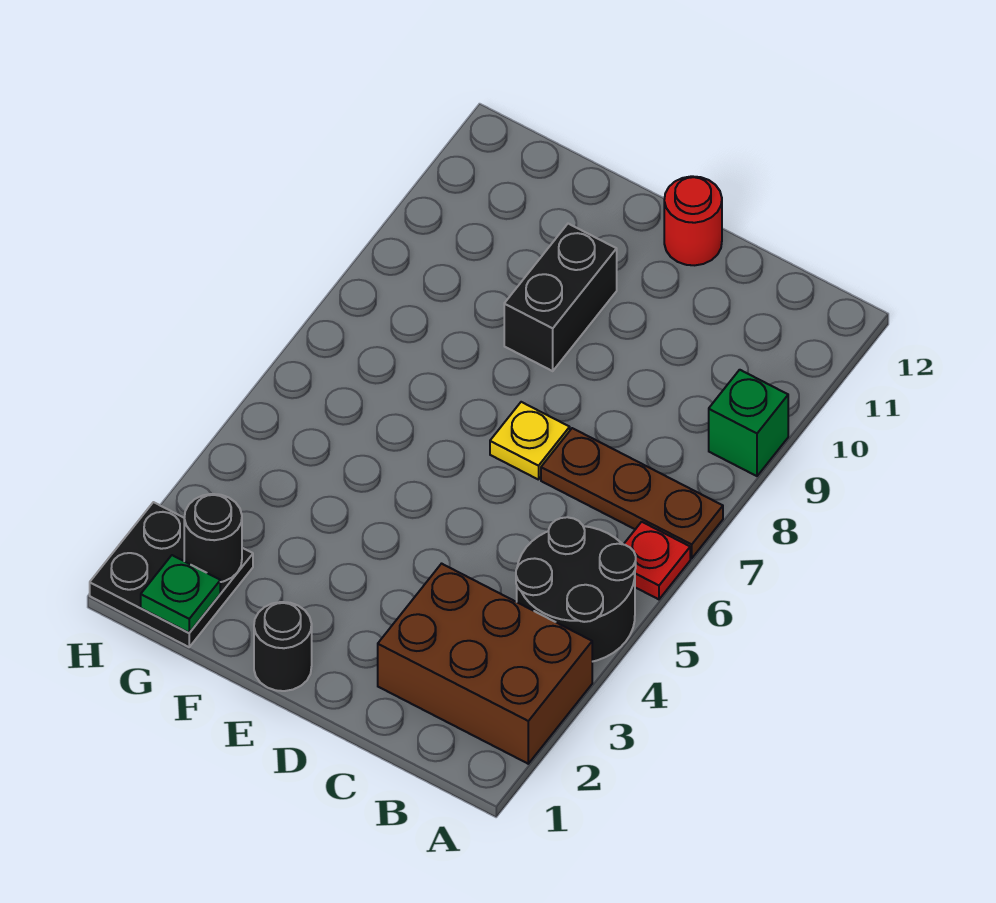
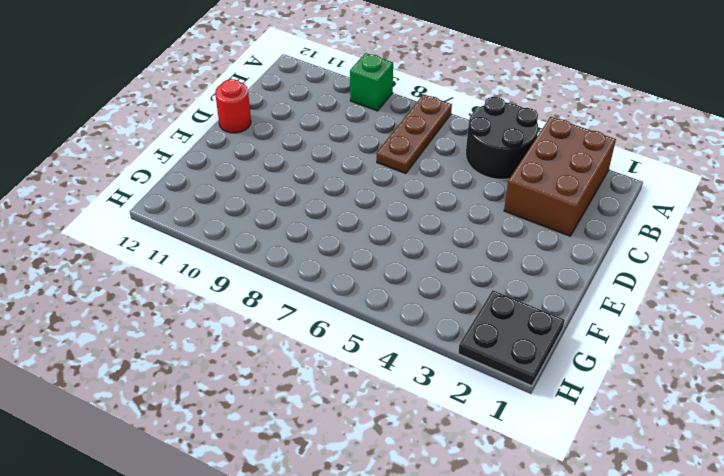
none -> red 1x1 plate [624,522,690,599]
none -> yellow 1x1 plate [490,402,570,480]
none -> black 1x1 round brick [254,602,312,691]

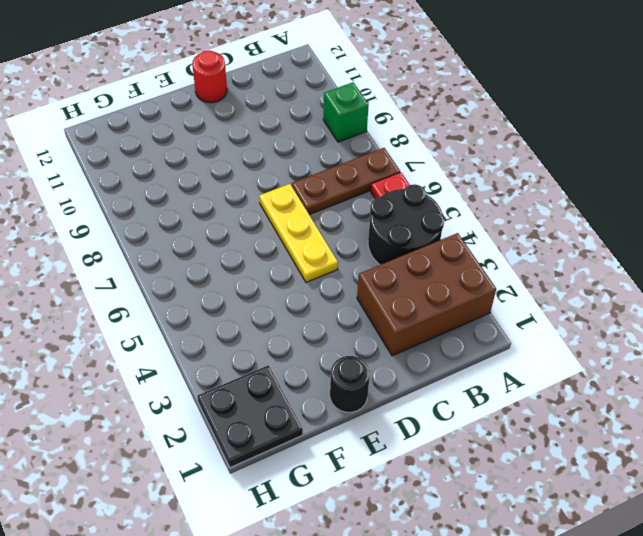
yellow 1x3 plate [259,184,338,282] -> yellow 1x1 plate [490,402,570,480]
none -> black 1x2 brick [504,224,617,371]
none -> green 1x1 plate [141,555,220,633]
none -> black 1x1 round brick [184,494,242,582]

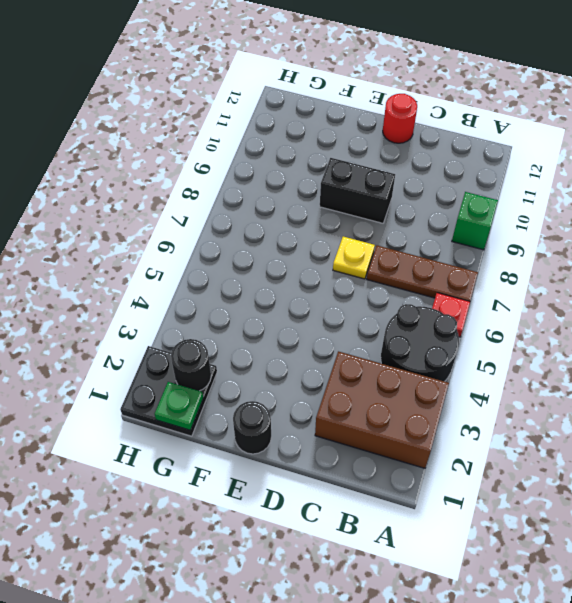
black 1x2 brick [320,158,395,223] -> black 1x2 brick turned to [504,224,617,371]

